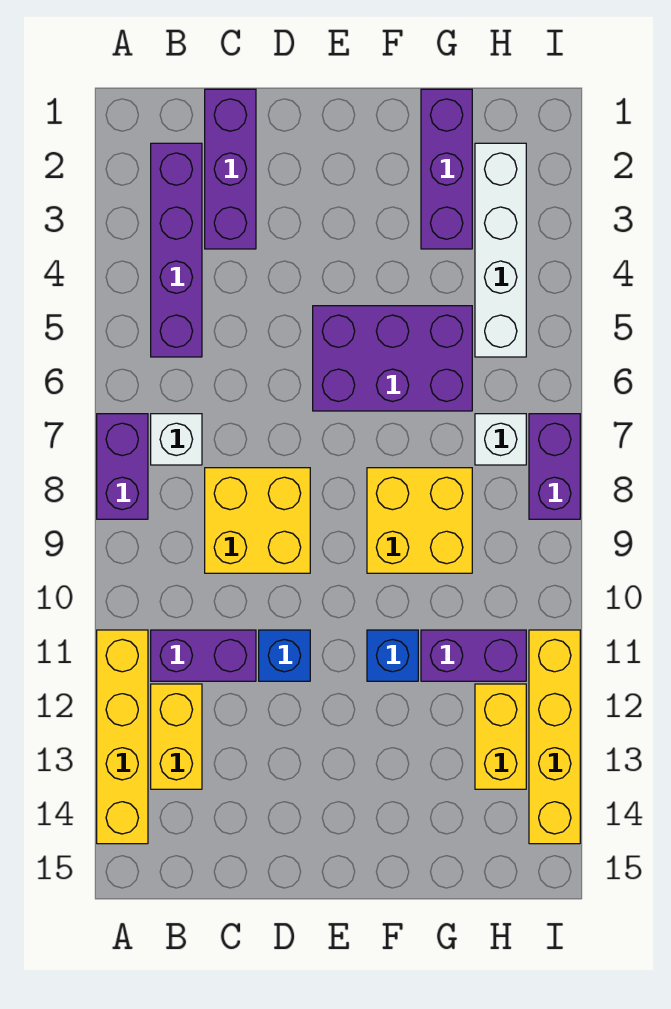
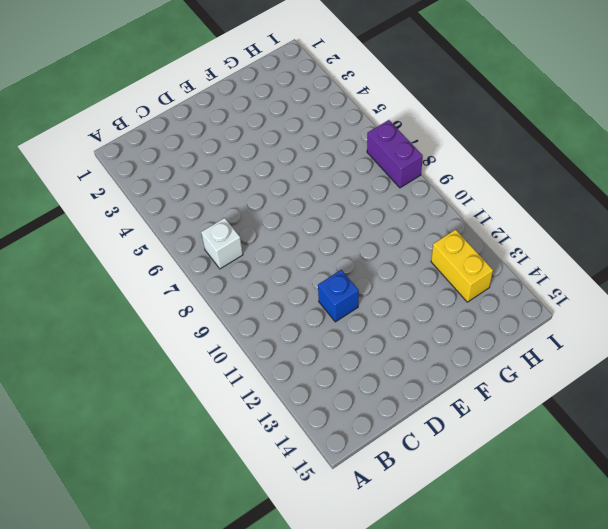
none -> purple 1x2 brick [97,414,148,519]
none -> yellow 1x4 brick [97,630,148,844]
none -> purple 1x4 brick [151,143,202,357]

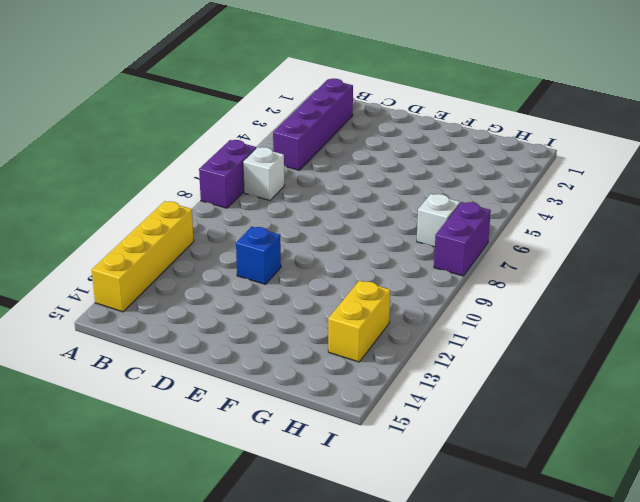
none -> purple 1x2 brick [151,630,256,681]
none -> yellow 1x2 brick [151,684,202,789]
none -> purple 1x3 brick [205,89,256,249]

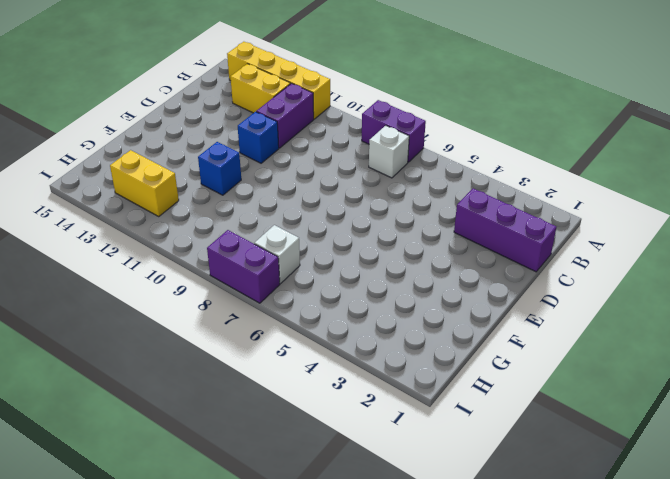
none -> purple 1x4 brick [151,143,202,357]
none -> yellow 2x2 brick [205,468,310,573]
none -> purple 2x3 brick [313,306,472,411]

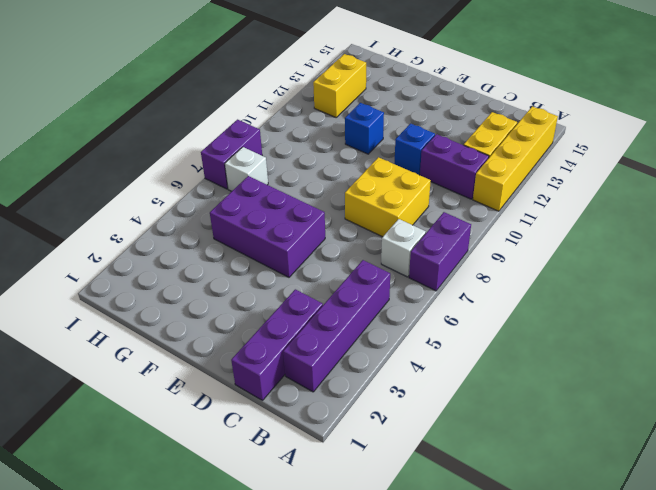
none -> yellow 2x2 brick [367,468,472,573]
none -> purple 1x3 brick [421,89,472,249]
none -> purple 1x2 brick [421,630,526,681]

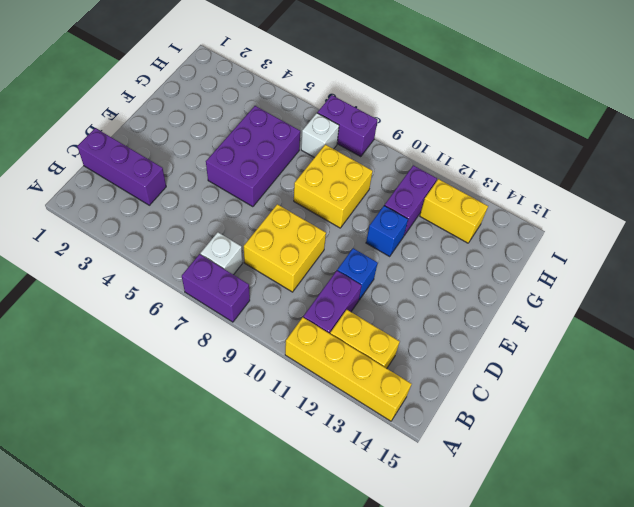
none -> purple 1x4 brick [151,143,202,357]
none -> purple 1x3 brick [421,89,472,249]
none -> white 1x4 brick [475,143,526,357]

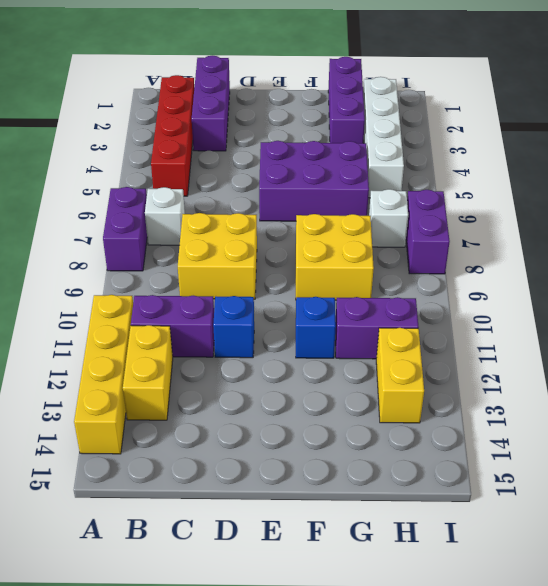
red 1x4 brick [151,75,194,196] -> purple 1x4 brick [151,143,202,357]
none -> yellow 1x4 brick [529,630,580,844]

